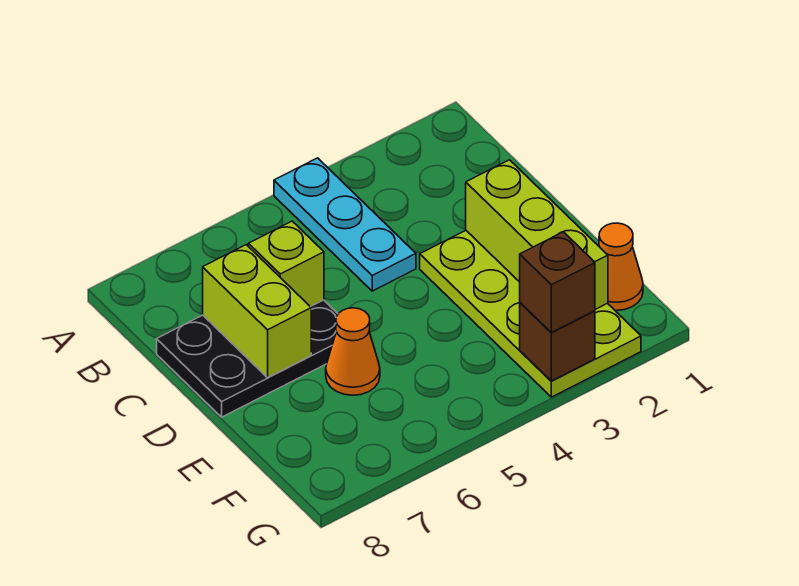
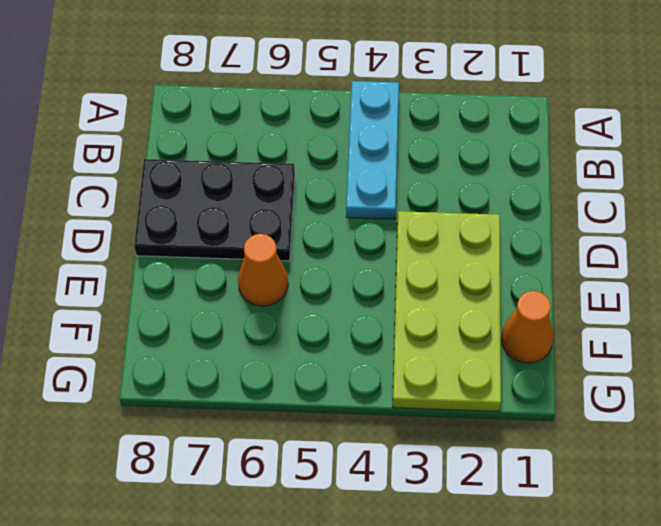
none -> lime 1x1 brick [248,221,324,307]
none -> lime 1x2 brick [203,245,311,378]

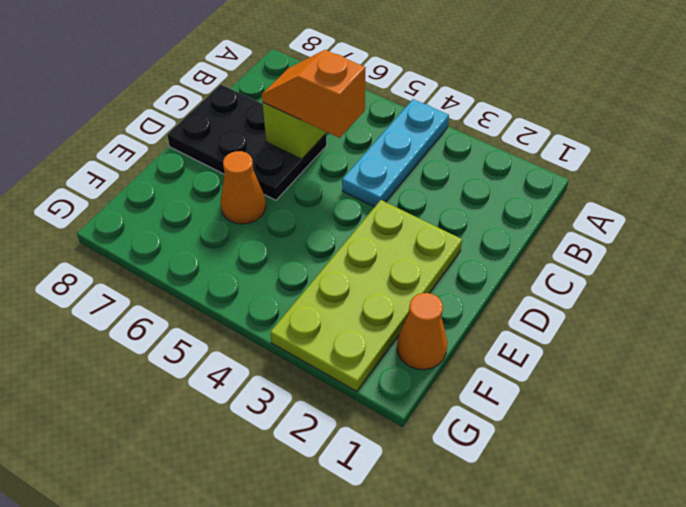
orange 1x2 slope [262,50,366,138] -> none
none -> lime 1x2 brick [203,245,311,378]
none -> lime 1x3 brick [466,160,608,309]

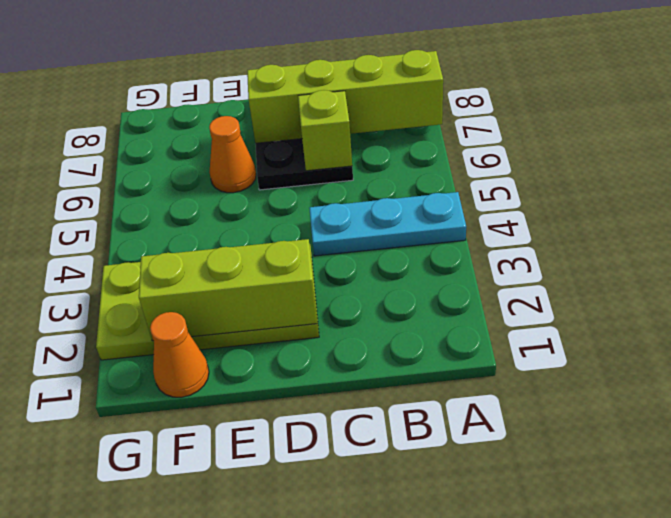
lime 1x4 brick [247,50,443,143] -> lime 1x2 brick [203,245,311,378]
none -> brown 1x1 brick [520,303,595,381]
none -> brown 1x1 brick [520,232,595,333]

